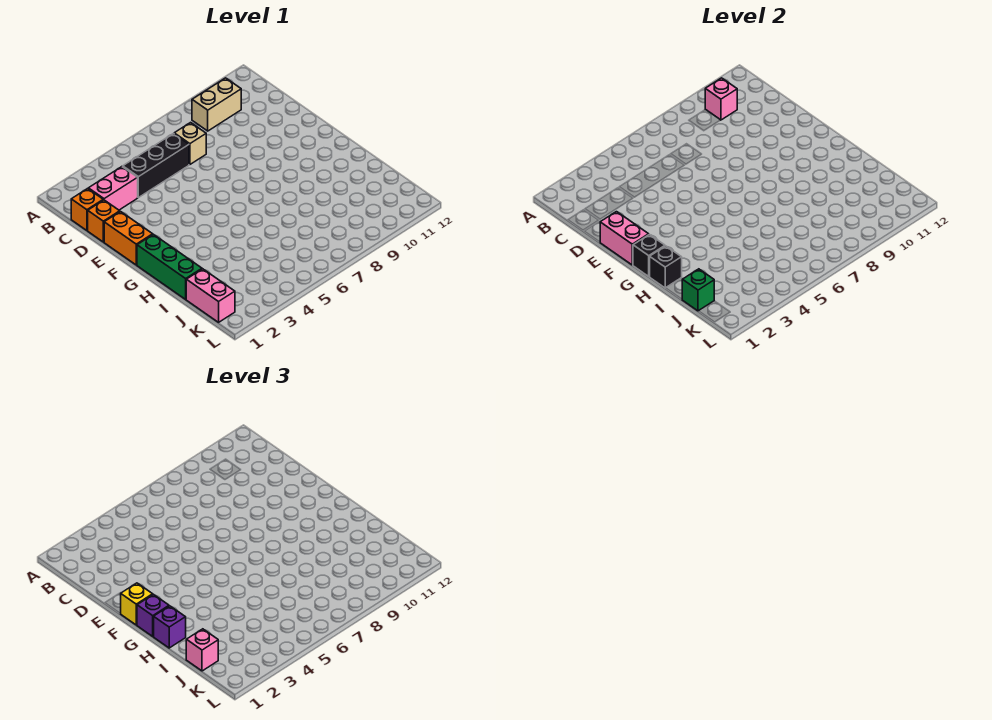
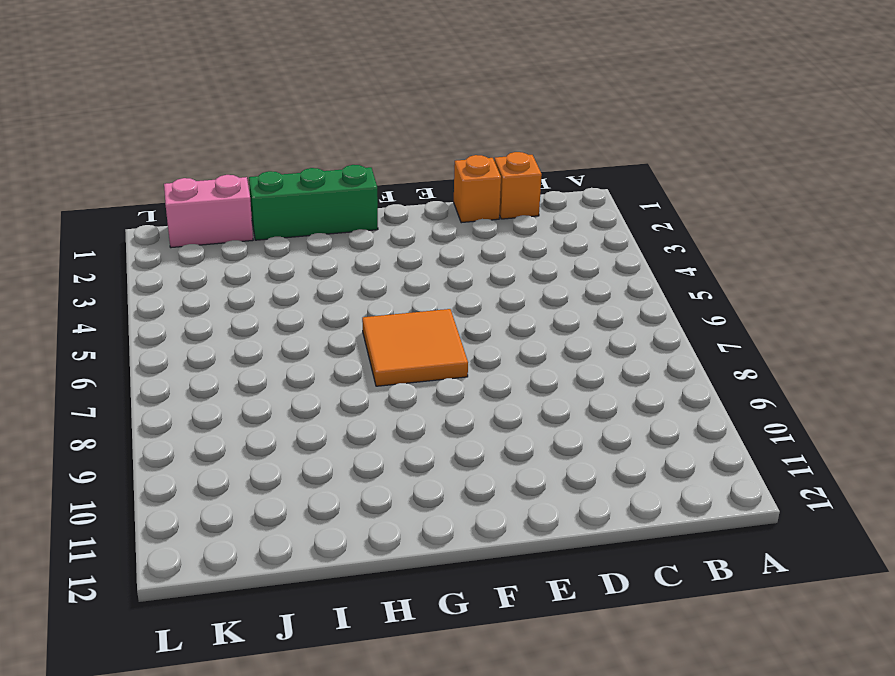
orange 2x2 tile [362,309,468,386] -> none
none -> tan 1x2 brick [192,78,241,131]
none -> pink 1x2 brick [88,167,138,210]
none -> black 1x3 brick [123,134,189,198]

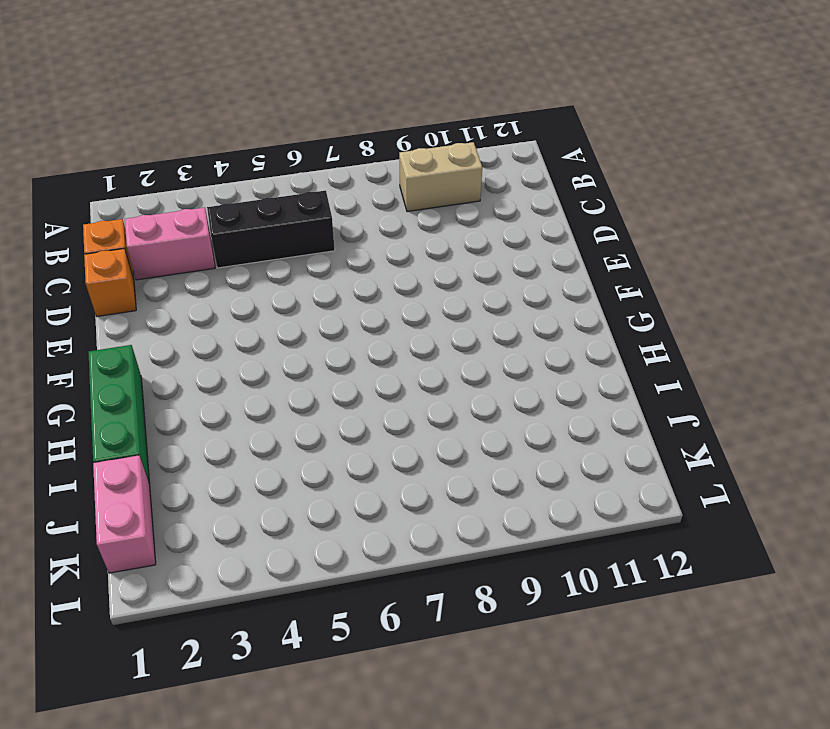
none -> tan 1x1 brick [174,123,206,164]
none -> orange 1x2 brick [104,212,153,265]
none -> pink 1x1 brick [705,78,737,120]

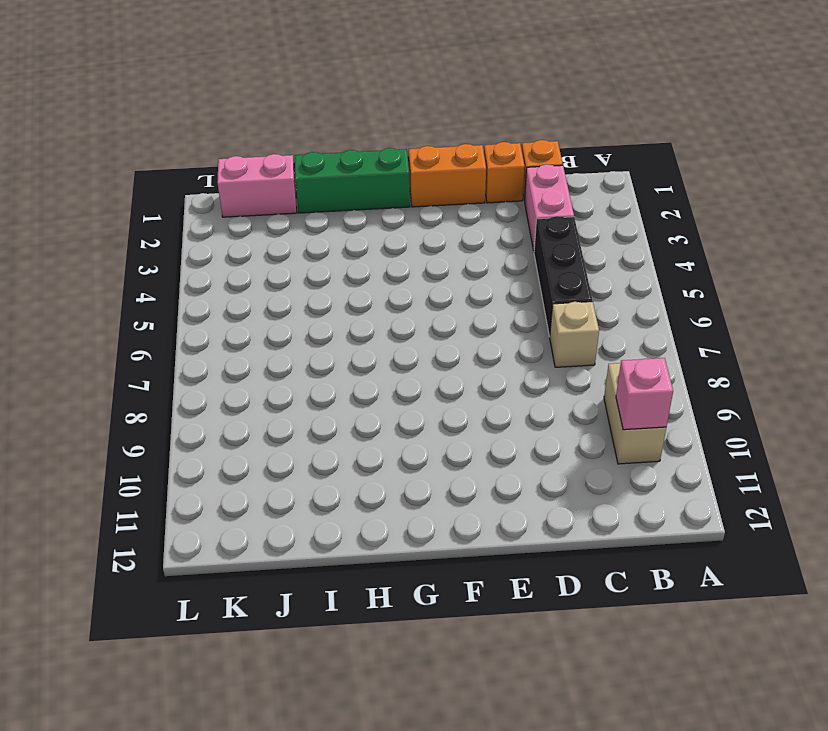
none -> pink 1x2 brick [600,212,649,265]
none -> black 1x1 brick [633,235,665,276]
none -> black 1x1 brick [649,246,682,288]

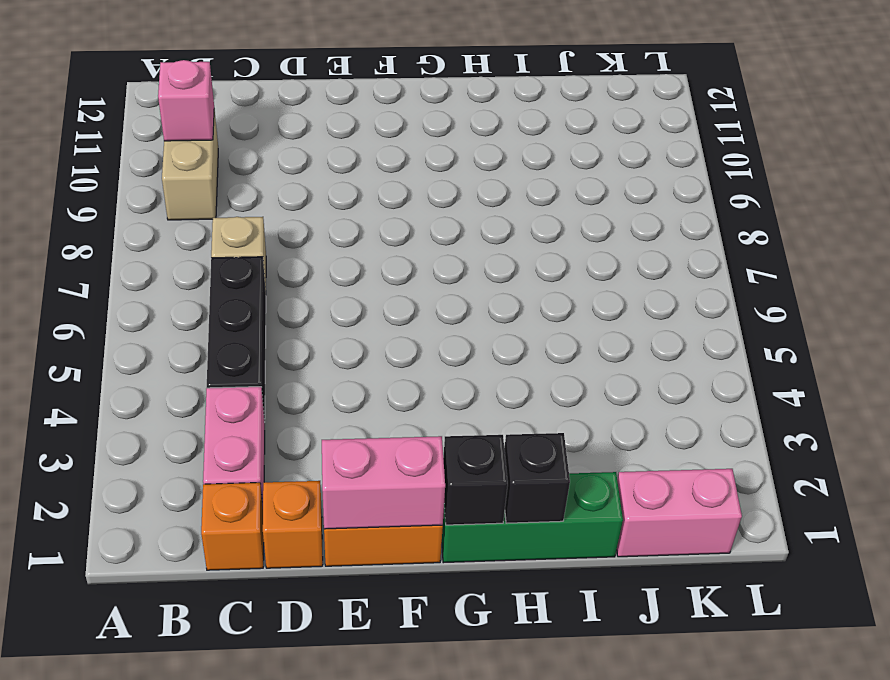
none -> green 1x1 brick [682,269,714,311]
none -> yellow 1x1 brick [121,583,153,625]
none -> purple 1x1 brick [137,595,169,636]

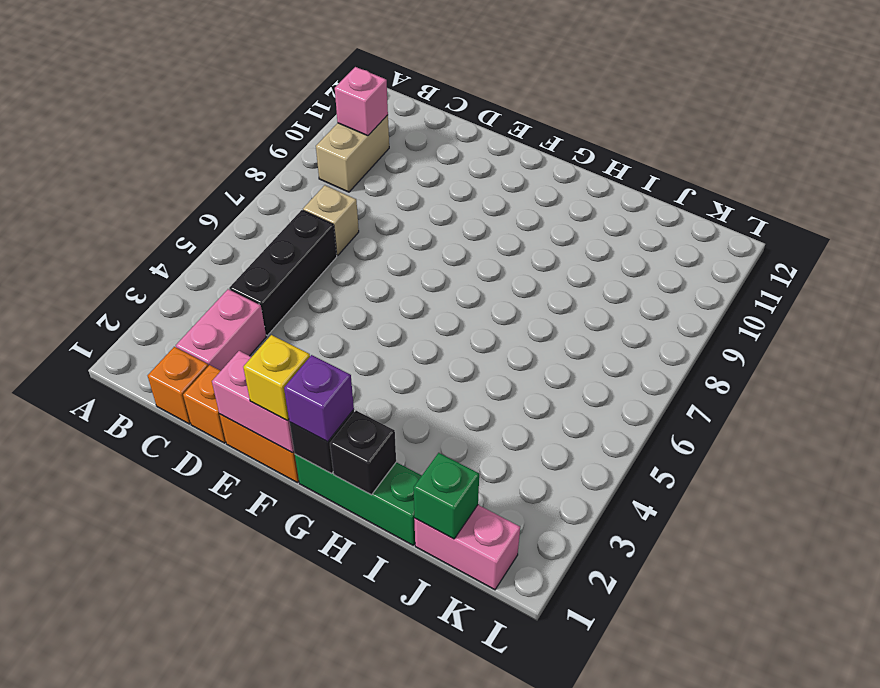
none -> purple 1x1 brick [154,606,186,648]
none -> pink 1x1 brick [186,629,218,671]

